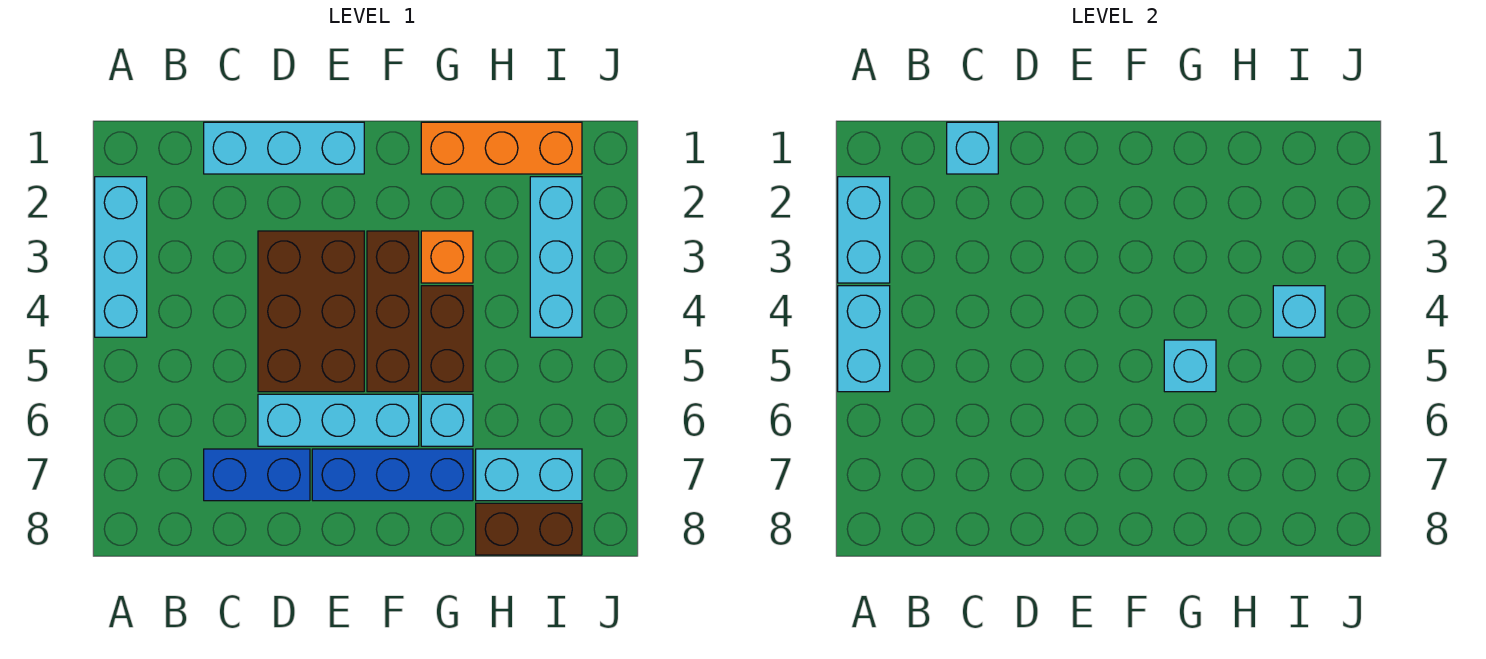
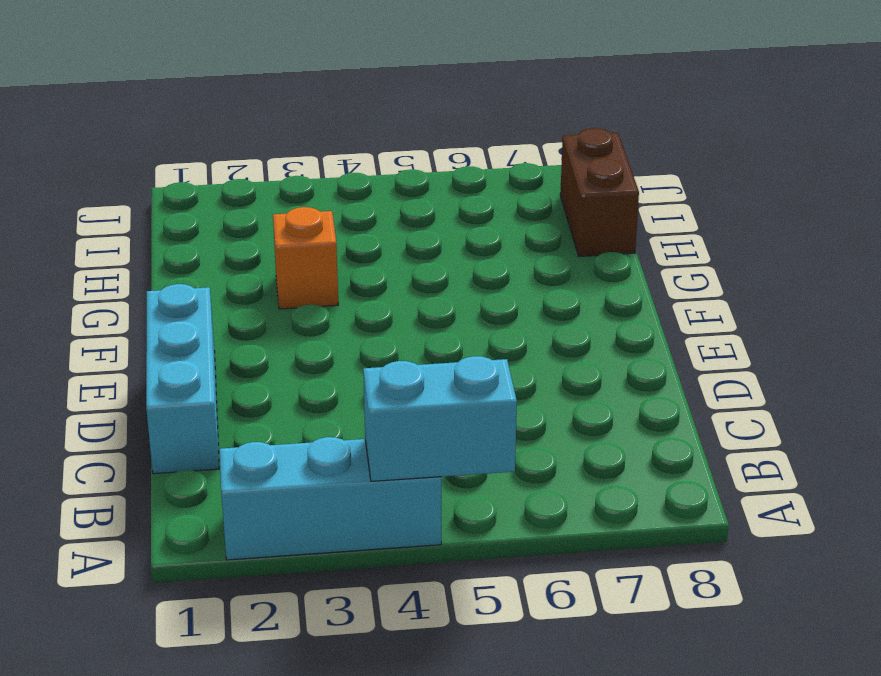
none -> blue 1x2 brick [204,449,310,501]
none -> brown 2x3 brick [258,231,364,392]
none -> cyan 1x3 brick [258,394,419,446]

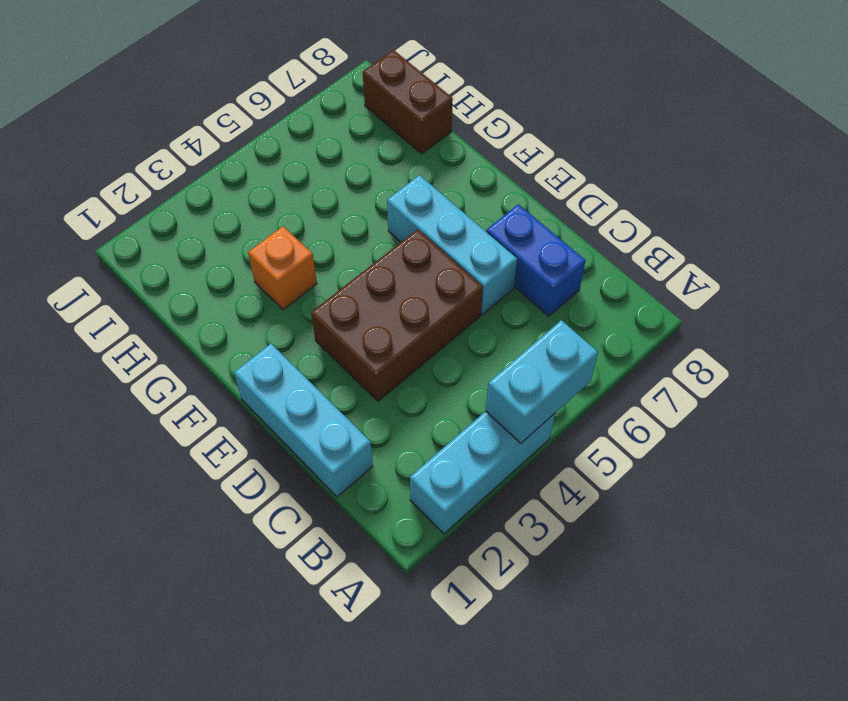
none -> blue 1x3 brick [312,449,473,501]
none -> brown 1x3 brick [367,231,419,392]
none -> orange 1x3 brick [421,122,582,174]

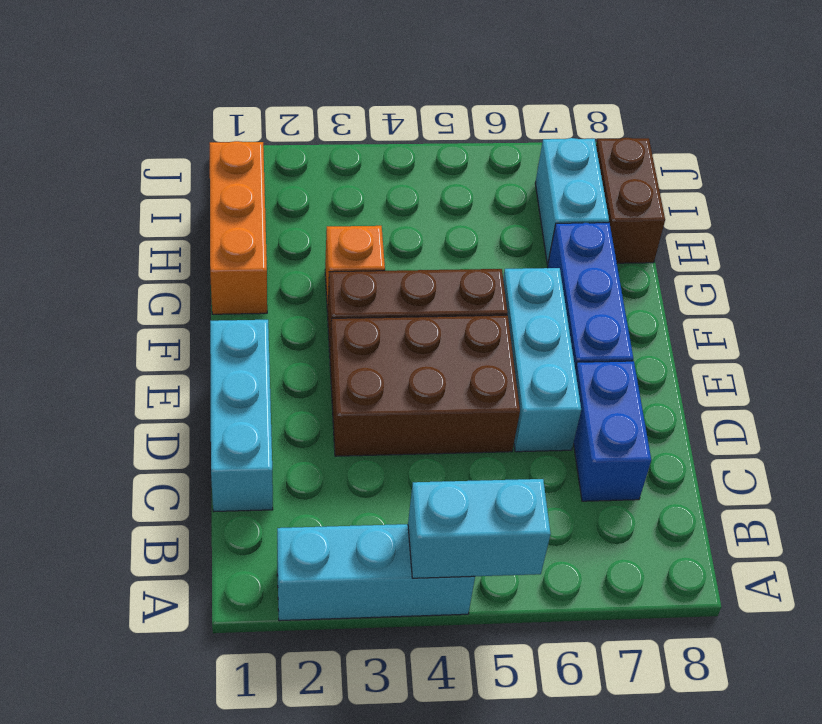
none -> brown 1x2 brick [421,286,473,392]
none -> cyan 1x1 brick [421,394,473,446]
none -> cyan 1x3 brick [530,177,582,337]

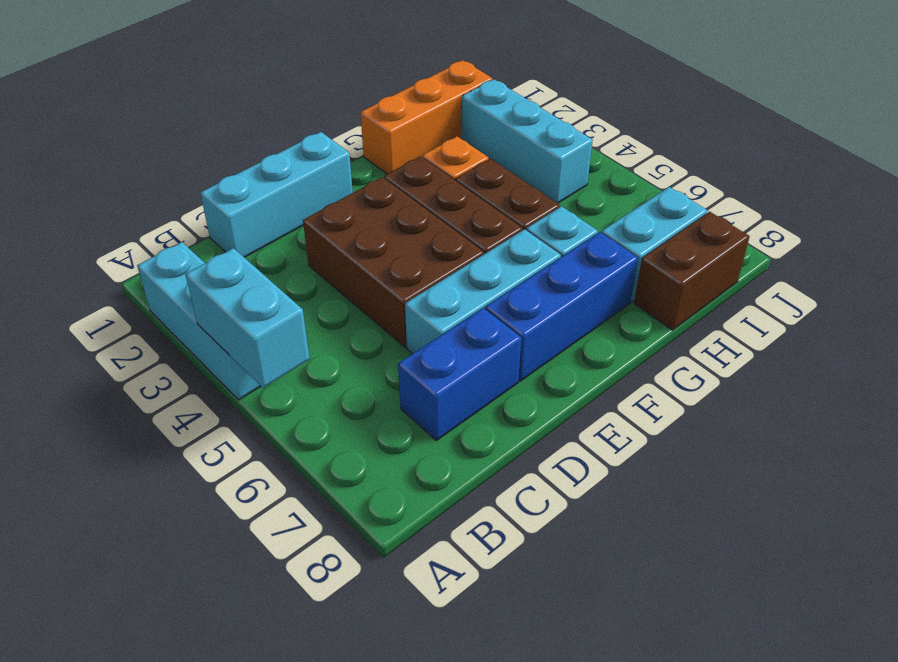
none -> cyan 1x2 brick [838,177,890,283]
none -> cyan 1x1 brick [947,122,998,174]
none -> cyan 1x1 brick [1164,340,1216,392]

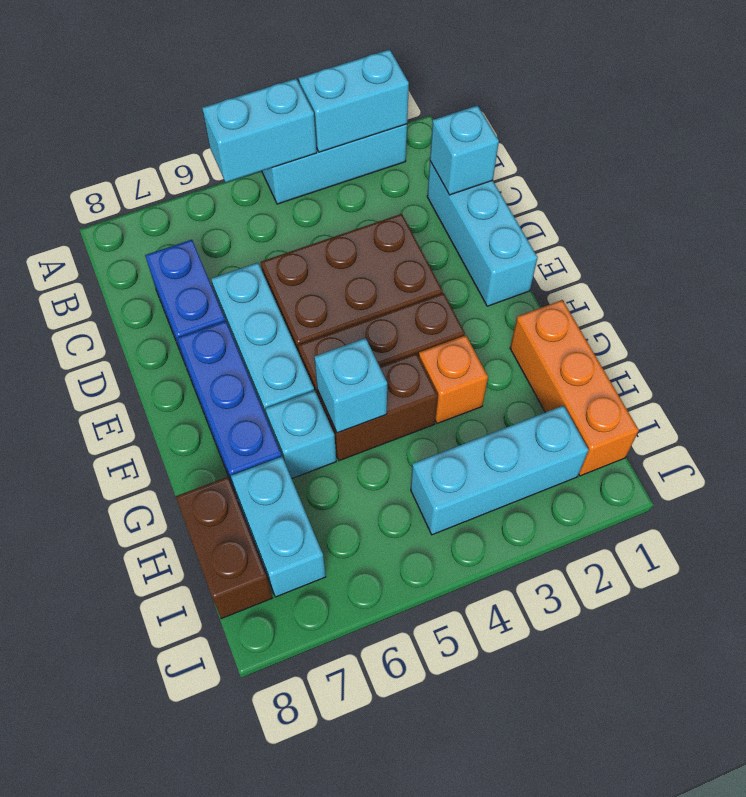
none -> cyan 1x1 brick [1273,286,1325,337]

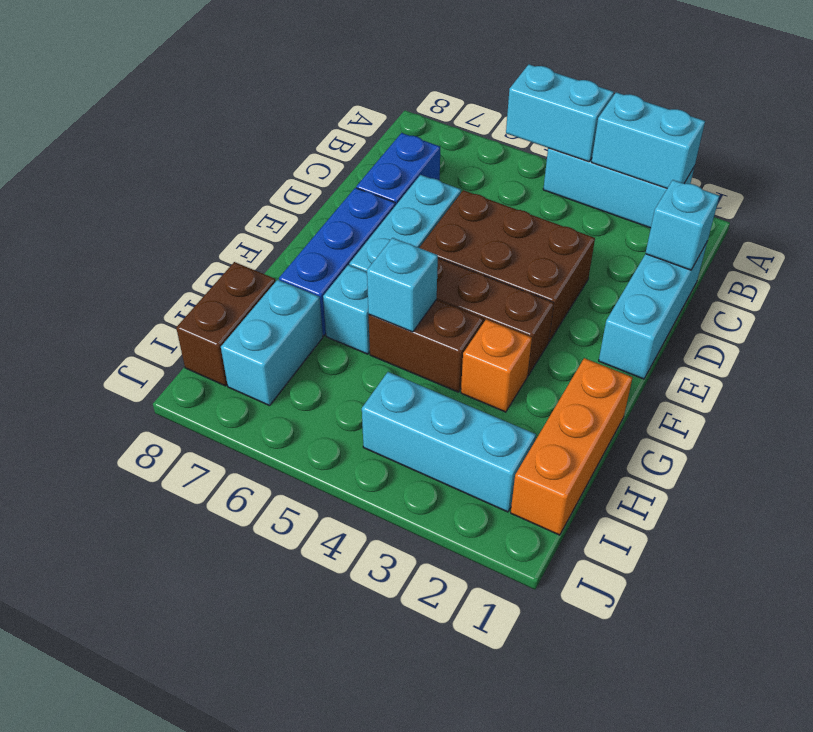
none -> cyan 1x1 brick [1273,286,1325,337]

